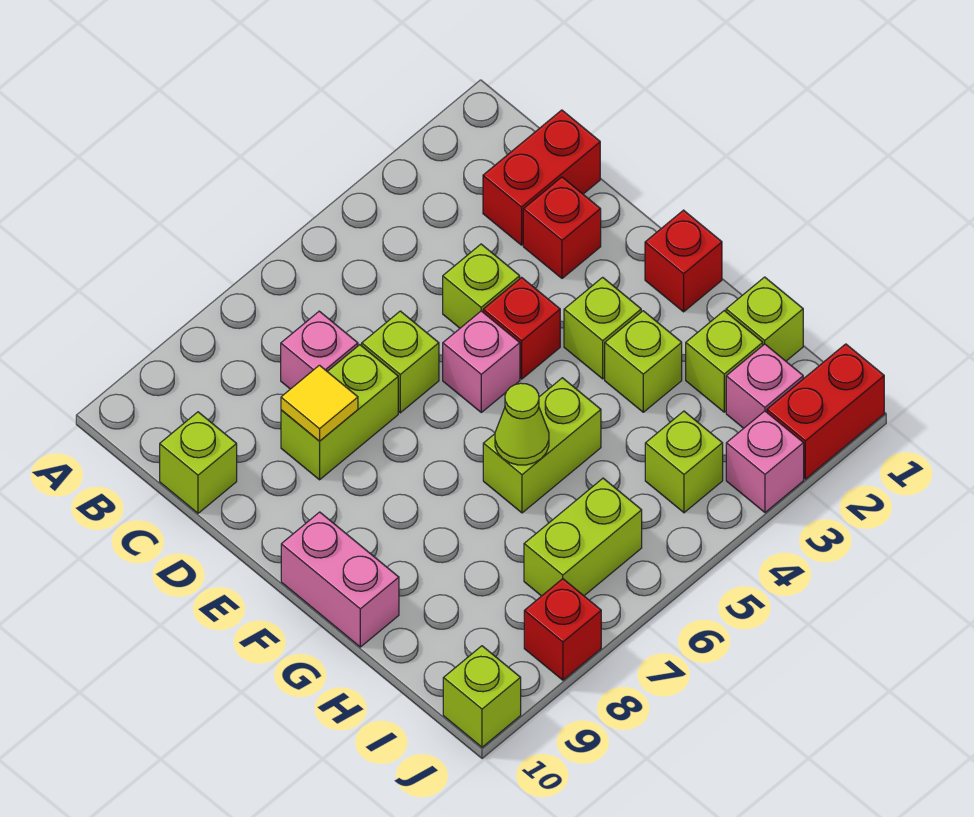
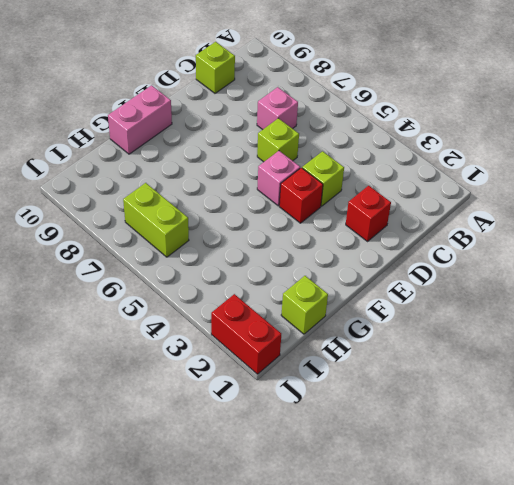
none -> red 1x2 brick [483,110,600,245]
none -> lime 1x2 brick [281,345,398,480]
none -> red 1x1 brick [645,210,722,312]

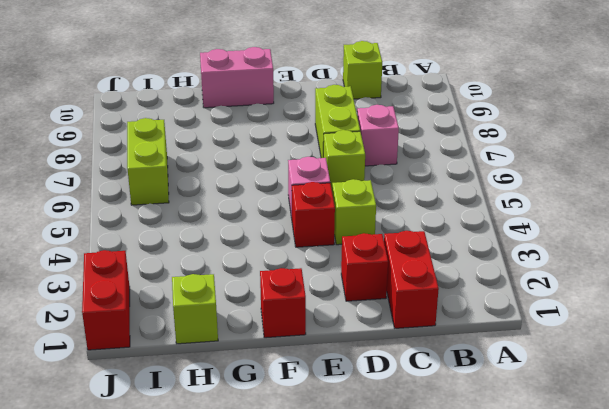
none -> lime 1x1 brick [564,277,641,379]
none -> lime 1x1 brick [605,311,682,412]
none -> lime 1x2 brick [483,378,601,513]

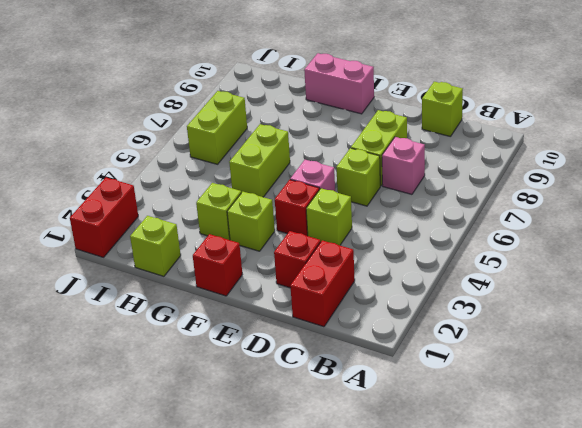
none -> lime 1x1 brick [686,311,763,412]
none -> pink 1x1 brick [726,344,803,428]
none -> lime 1x1 brick [645,411,723,513]

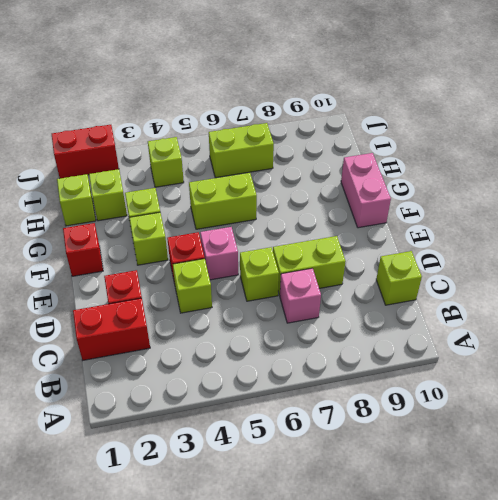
none -> pink 1x1 brick [726,344,803,428]
none -> pink 1x1 brick [726,411,804,512]
none -> red 1x1 brick [524,579,601,680]

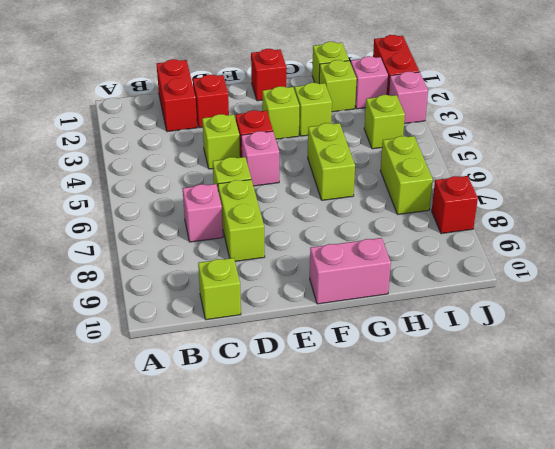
none -> lime 1x1 brick [443,646,521,747]
none -> yellow 1x1 tile [281,365,358,441]
none -> lime 1x1 cone [495,383,549,465]

